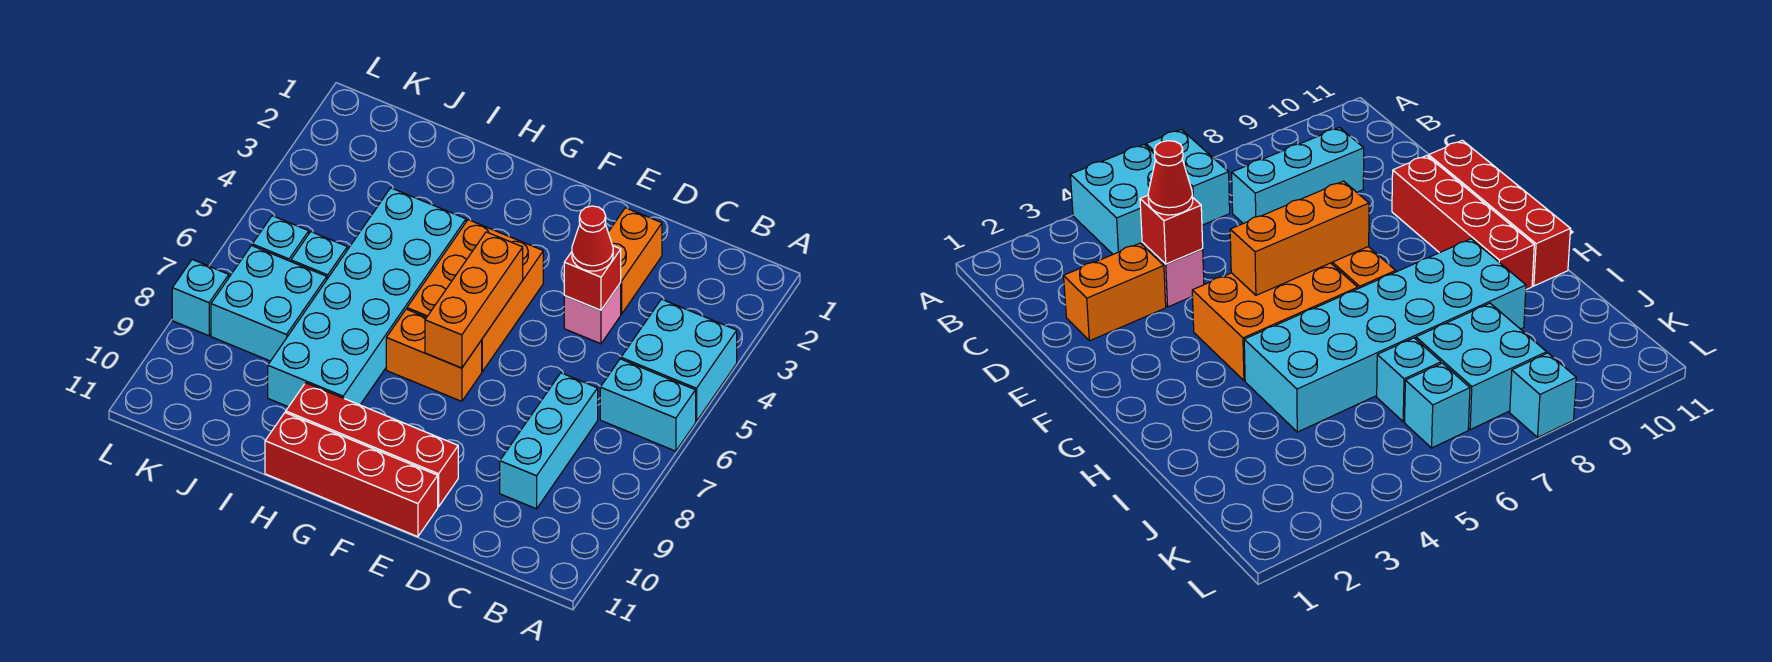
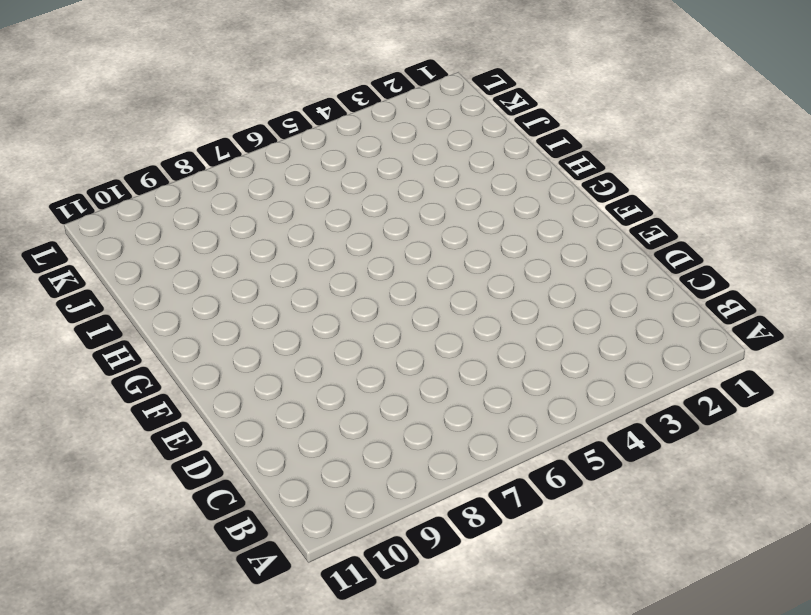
none -> cyan 2x2 brick [621,299,737,421]
none -> cyan 1x2 brick [600,359,696,451]
none -> cyan 1x3 brick [500,373,598,509]

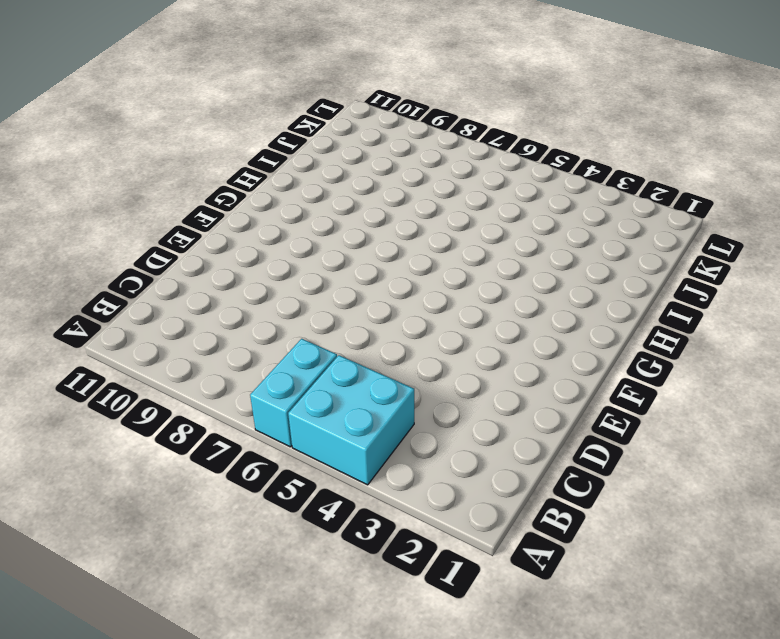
none -> cyan 1x3 brick [500,373,598,509]
none -> orange 1x2 brick [608,208,662,314]
none -> pink 1x1 brick [564,283,621,344]

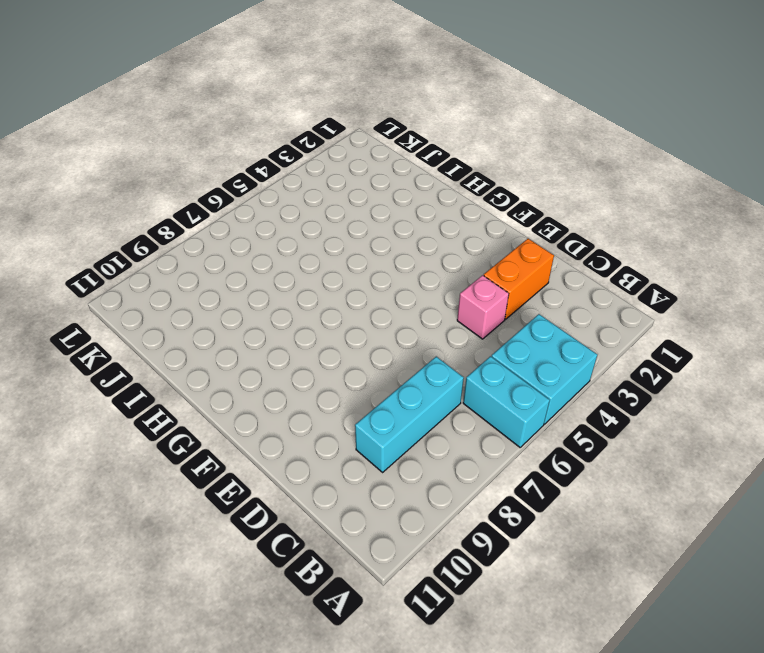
none -> red 1x4 brick [286,383,458,507]
none -> red 1x4 brick [265,413,438,537]
none -> orange 2x3 brick [407,220,543,371]

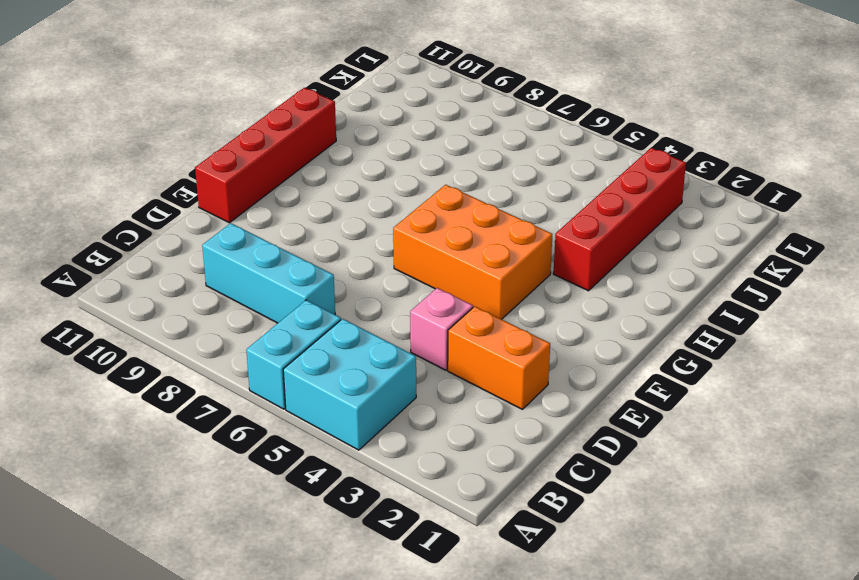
red 1x4 brick [553,148,686,291] -> red 1x4 brick moved to [286,383,458,507]
none -> orange 1x2 brick [386,309,482,401]
none -> cyan 2x6 brick [268,188,466,407]
none -> cyan 1x1 brick [291,232,347,279]

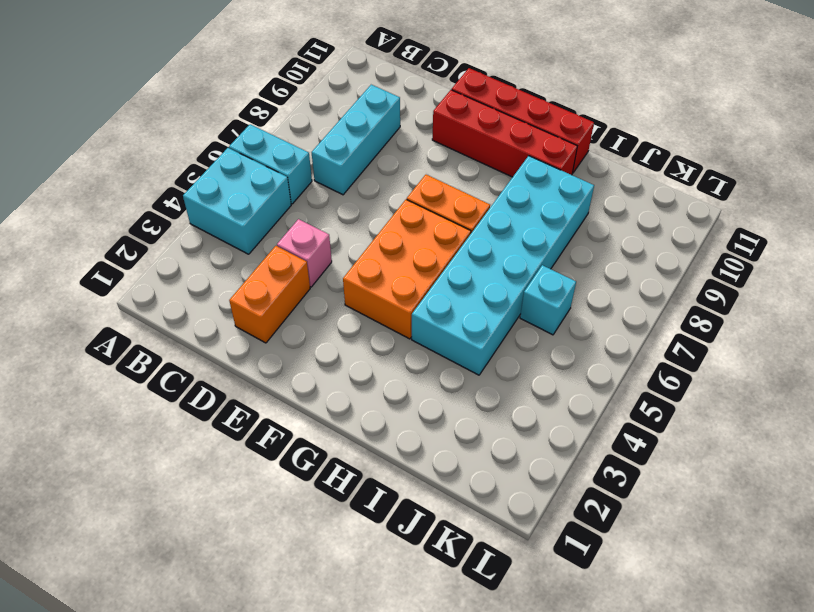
none -> cyan 2x2 brick [211,246,327,361]
none -> cyan 1x1 brick [252,216,309,261]
none -> cyan 1x1 brick [172,259,229,336]

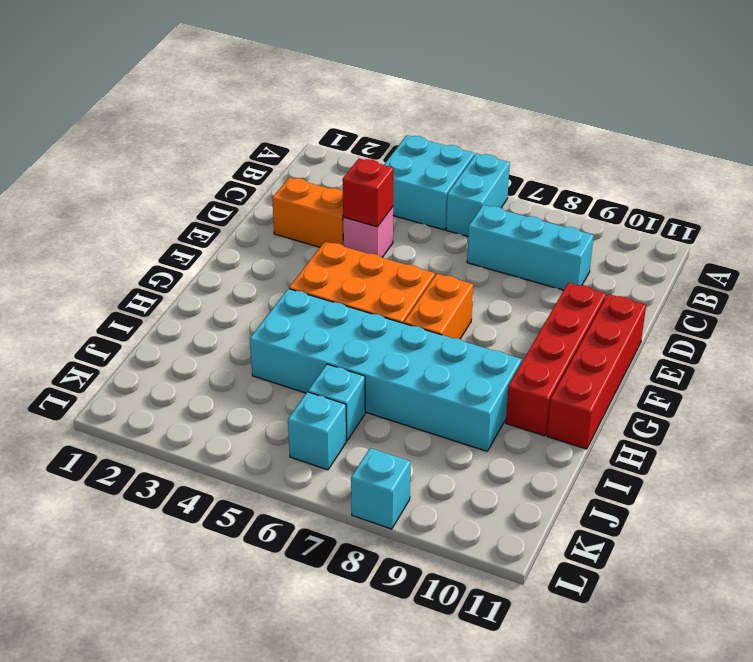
none -> cyan 2x2 brick [211,246,327,361]
none -> orange 1x3 brick [425,232,523,368]
none -> red 1x1 cone [572,206,613,271]

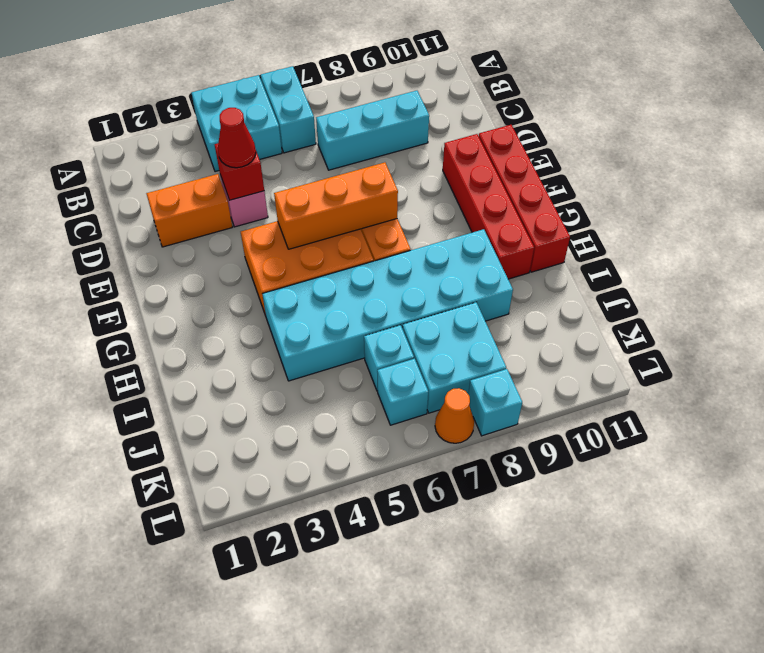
orange 1x1 cone [435,388,474,443] -> none

